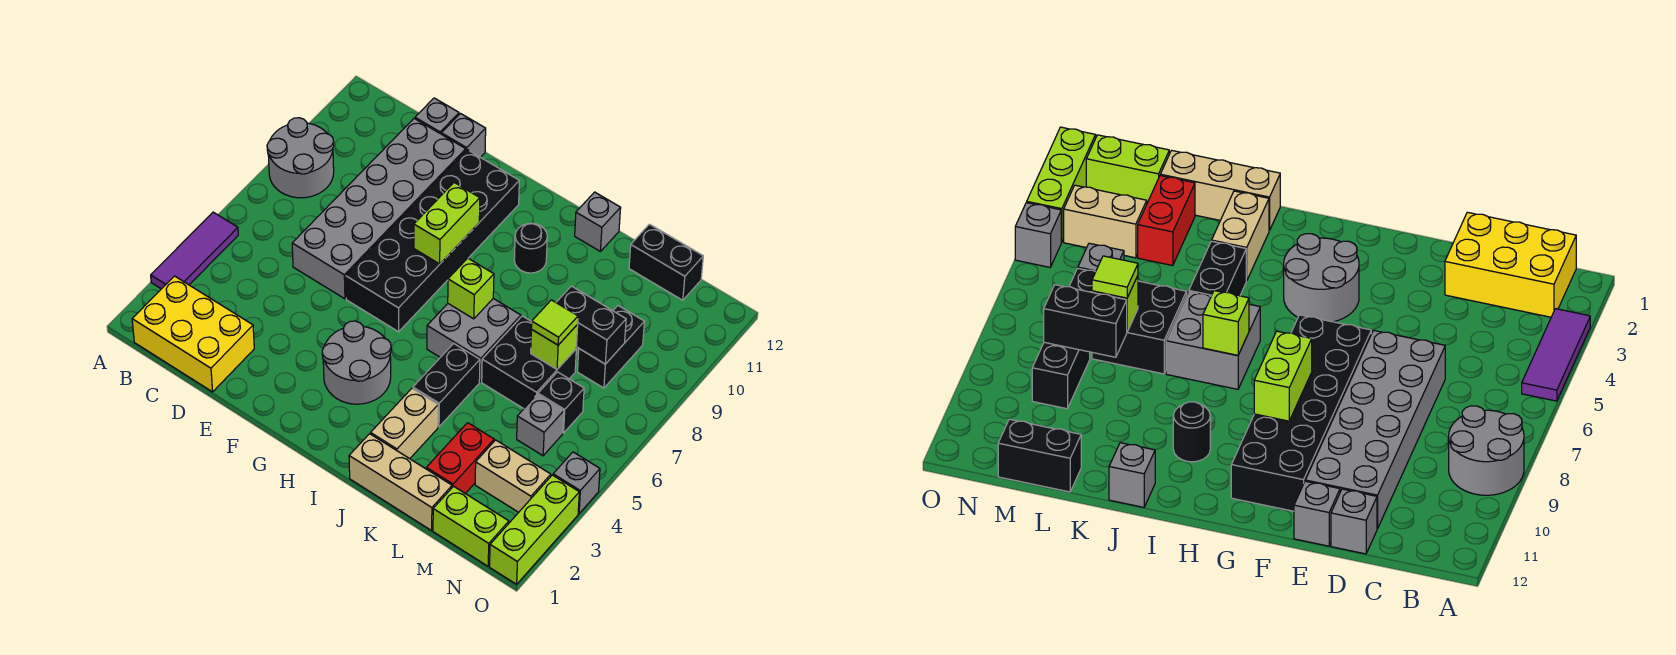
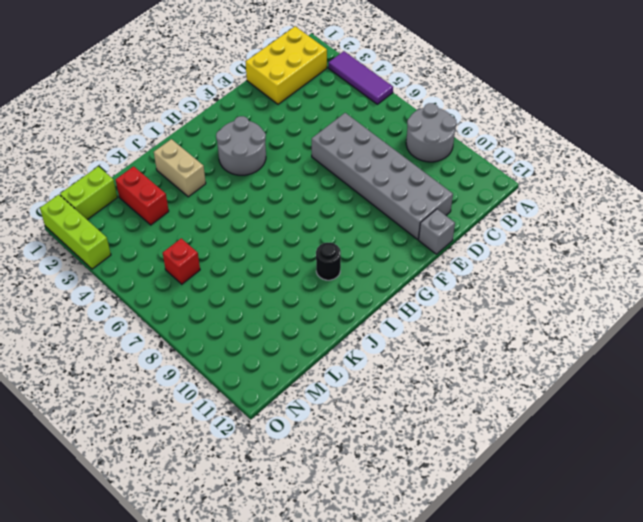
red 1x1 brick [163,238,200,284] -> black 1x1 brick [538,372,584,433]
none -> grey 1x1 brick [415,98,459,134]
none -> black 2x6 brick [346,150,519,332]
none -> grey 2x2 brick [427,299,521,382]

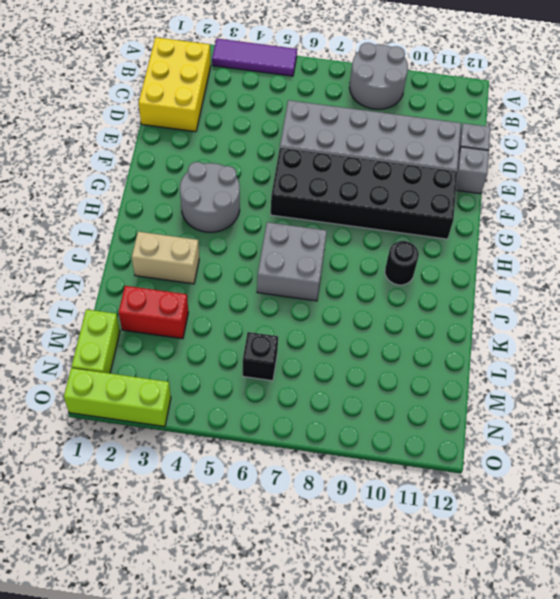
none -> tan 1x3 brick [349,434,452,530]
none -> black 1x2 brick [413,343,480,427]
none -> grey 1x1 brick [575,192,621,251]

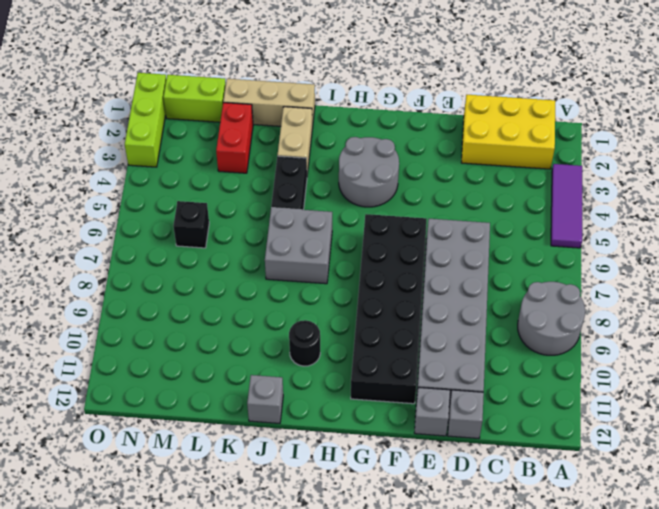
none -> black 2x2 brick [482,316,576,409]
none -> black 1x2 brick [629,224,703,300]
none -> tan 1x2 brick [475,440,551,512]

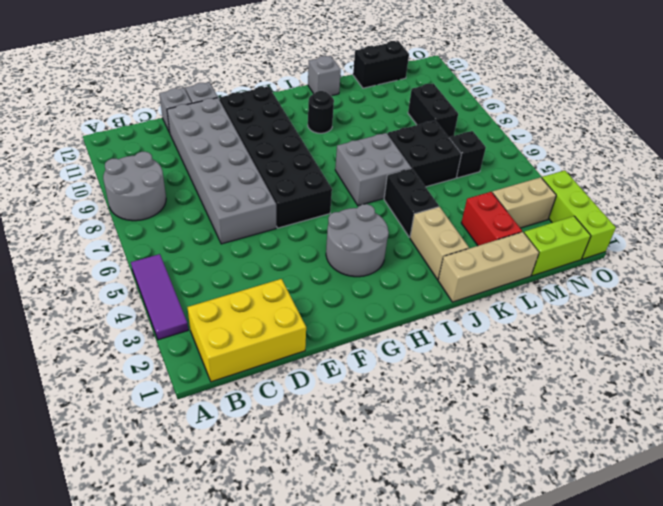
none -> grey 1x1 brick [517,395,564,456]
none -> grey 1x1 brick [553,452,600,514]
none -> lime 1x2 brick [414,183,480,264]

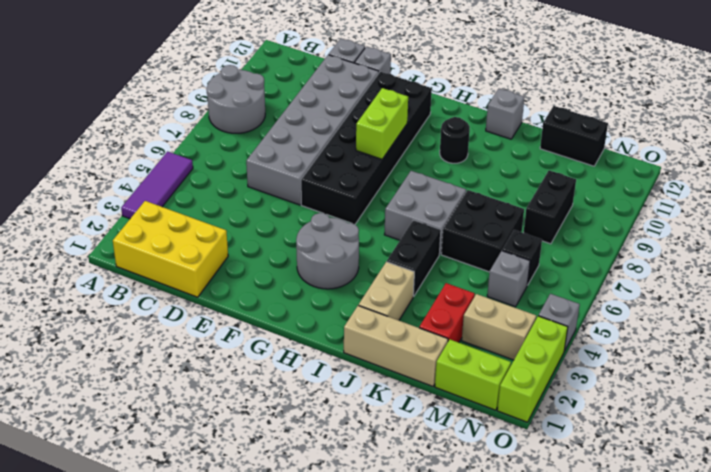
none -> lime 1x1 brick [448,258,494,319]
none -> lime 1x1 brick [531,324,578,369]
none -> black 1x2 brick [556,286,626,364]

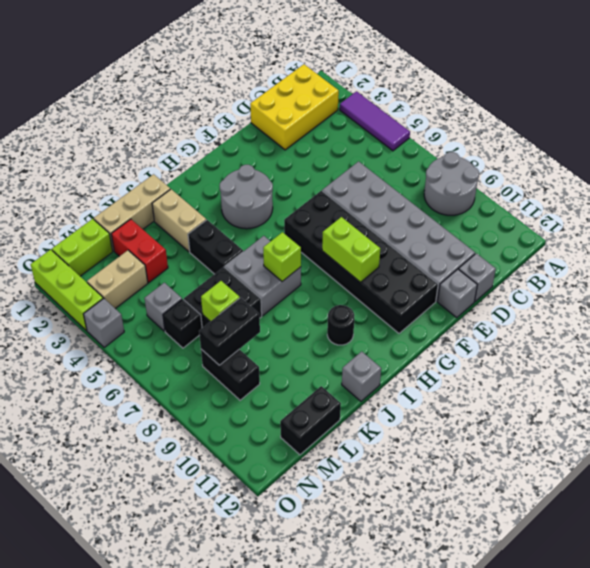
none -> lime 1x1 tile [531,300,578,345]

